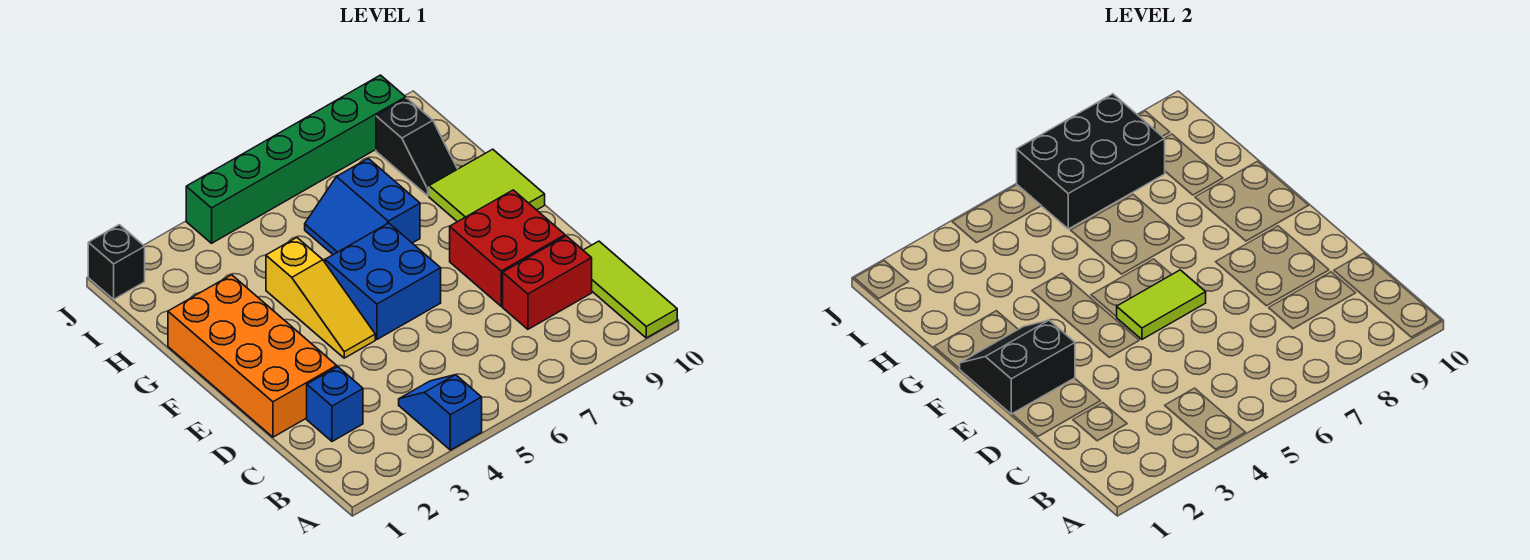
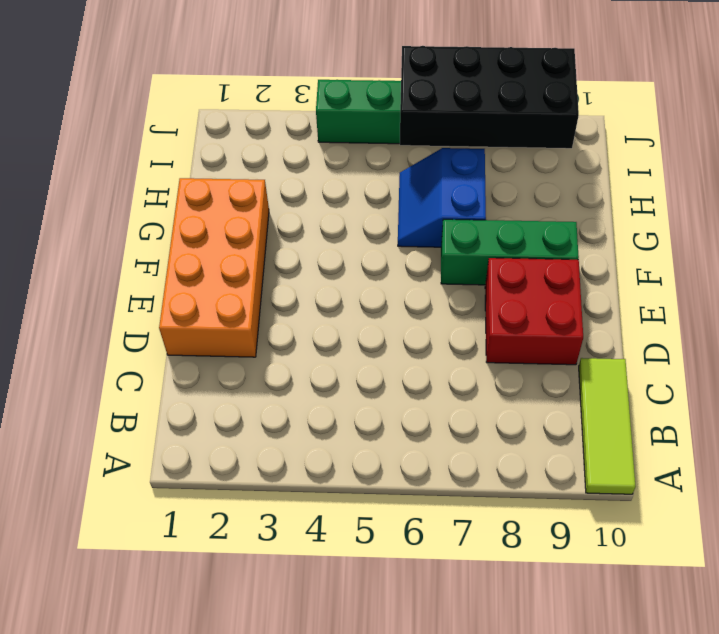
green 1x3 brick [441,219,579,285] -> lime 2x2 tile [429,149,545,222]
black 2x4 brick [400,46,579,148] -> black 2x3 brick [1017,94,1165,229]
none -> blue 1x2 slope [399,375,482,450]
none -> blue 1x1 brick [307,367,363,441]
none -> red 1x2 brick [503,236,592,329]

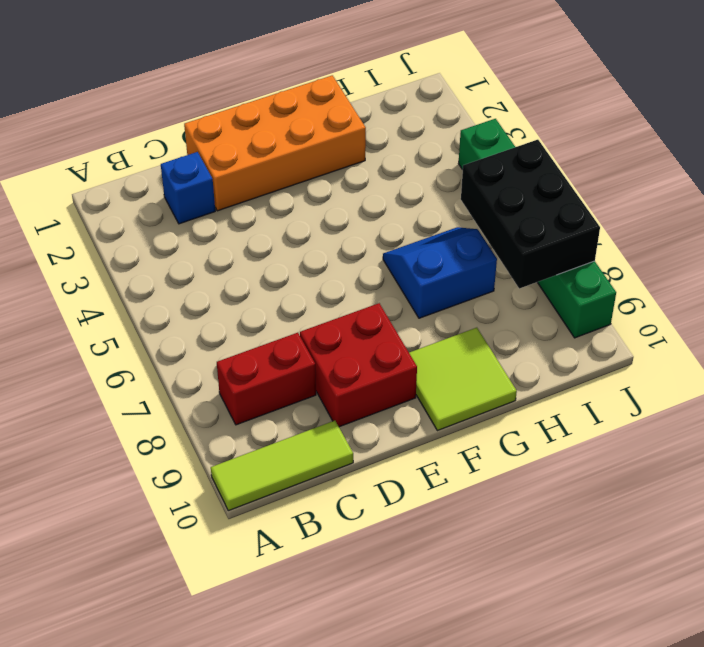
red 1x2 brick [217,333,316,425] -> red 1x2 brick turned to [503,236,592,329]
none -> blue 1x2 slope [399,375,482,450]
none -> yellow 1x3 slope [266,238,375,358]
none -> blue 2x2 brick [325,223,441,339]

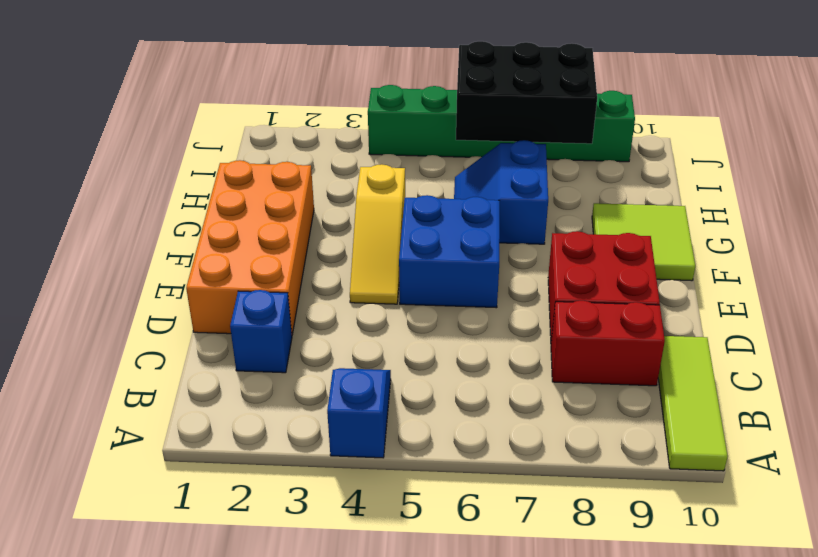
none -> black 1x2 slope [376,98,457,196]
none -> black 1x1 brick [88,225,145,299]
none -> black 2x2 slope [960,320,1075,414]

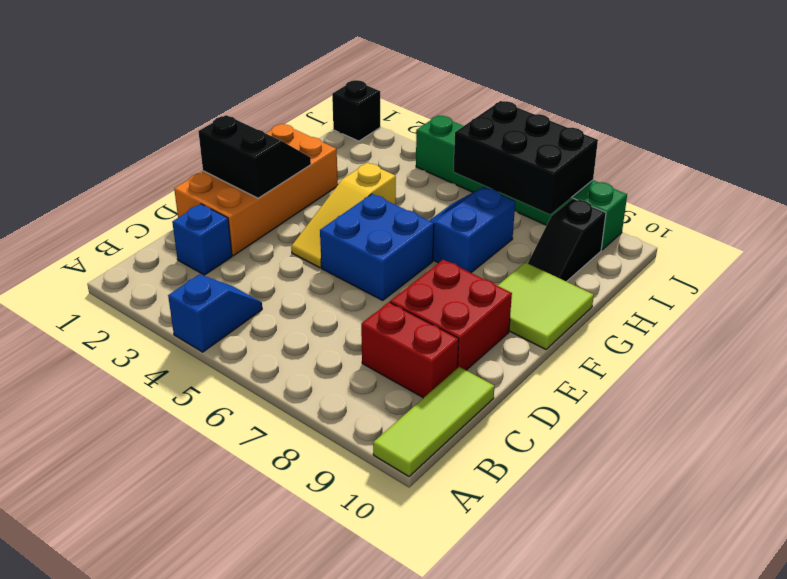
none -> lime 1x2 tile [1117,270,1206,339]

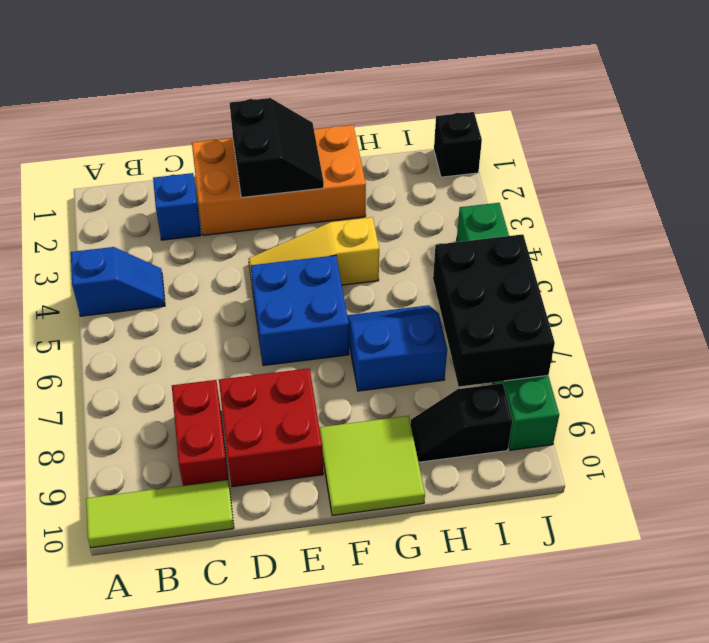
none -> lime 1x2 tile [1117,270,1206,339]

